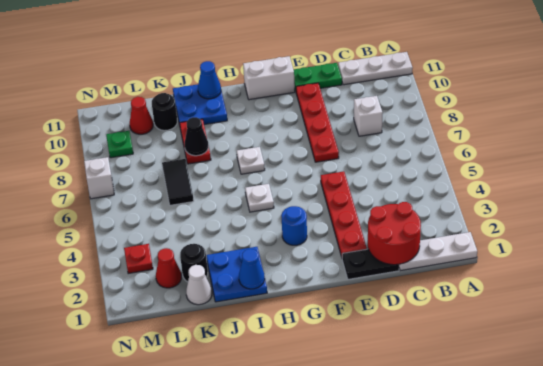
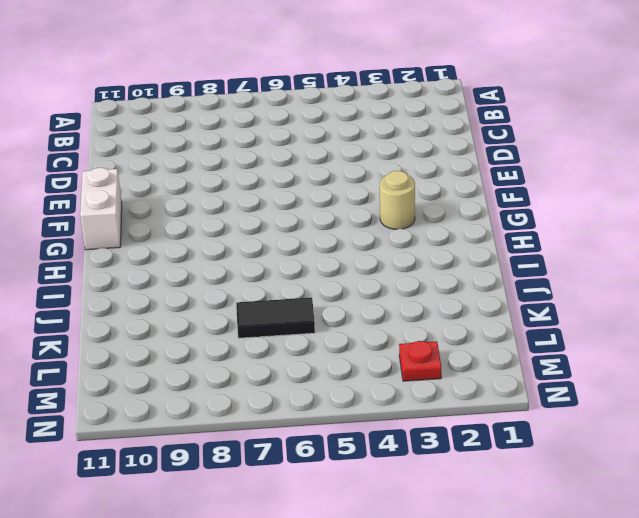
tan 1x1 round brick [380,171,415,229] -> blue 1x1 round brick [281,206,307,245]
none -> white 1x3 plate [399,232,477,271]
none -> white 1x3 plate [338,52,413,85]
none -> white 1x1 brick [354,96,383,136]

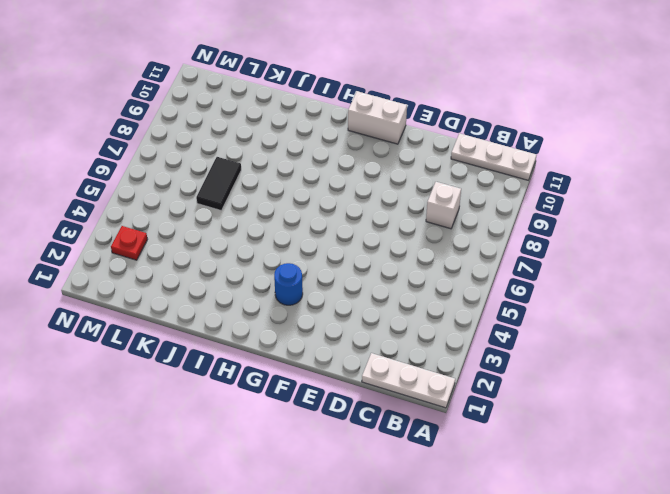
none -> black 1x2 plate [342,249,399,279]
none -> green 1x2 plate [293,63,342,91]
none -> red 1x4 plate [321,171,367,257]

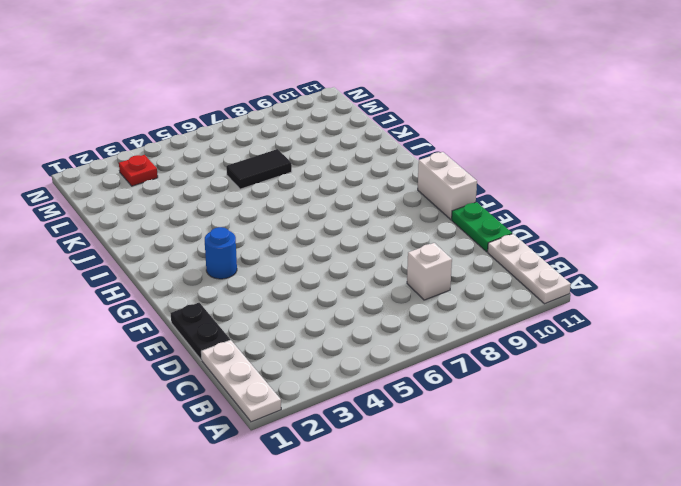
none -> red 1x4 plate [321,171,367,257]
none -> red 1x4 plate [296,83,339,162]
none -> white 1x1 plate [245,184,274,212]

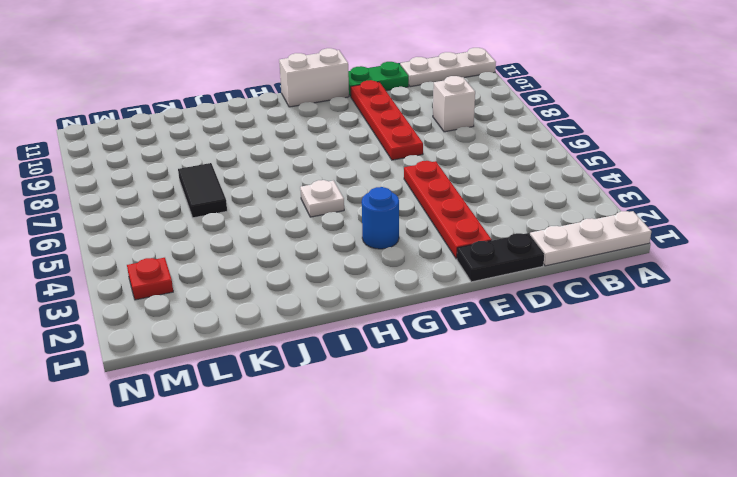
none -> white 1x1 plate [237,147,265,174]
none -> blue 2x2 plate [206,247,267,302]
none -> blue 2x2 plate [173,84,227,125]

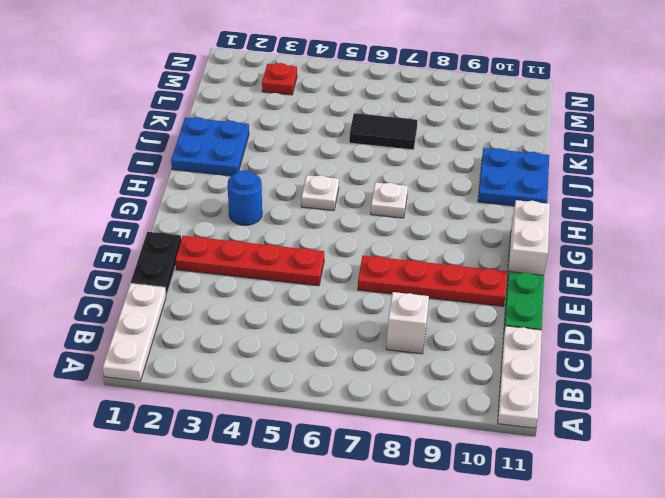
none -> red 1x2 plate [180,119,211,164]
none -> white 1x1 cone [186,265,212,305]
none -> black 1x1 round brick [180,244,208,282]

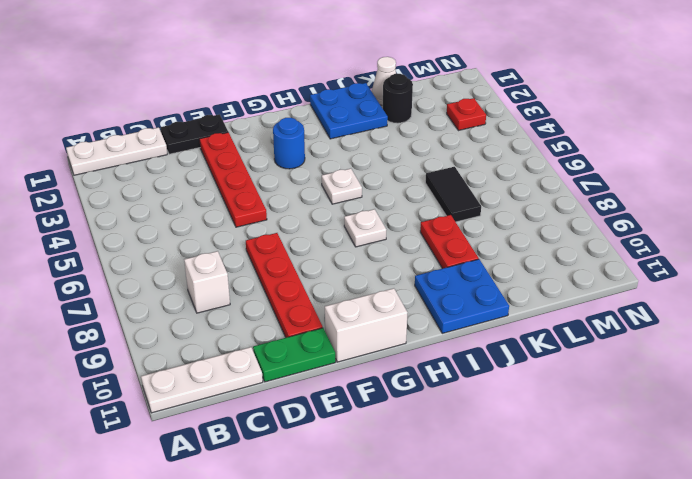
none -> black 1x1 round brick [152,93,177,131]
none -> red 1x1 cone [156,248,181,288]
none -> red 1x1 cone [130,97,153,134]

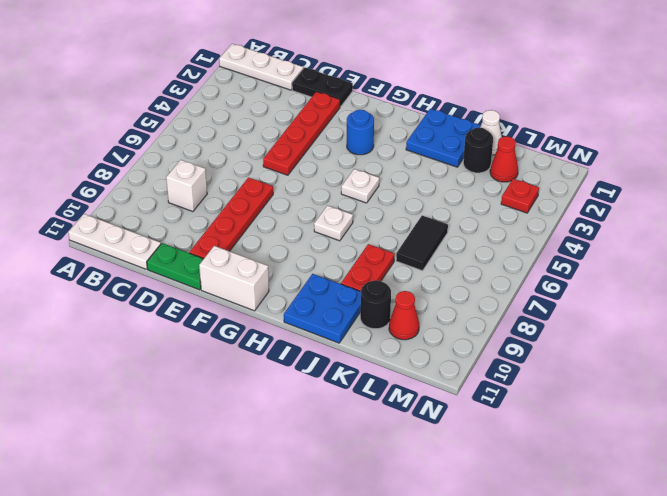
none -> green 1x1 plate [106,131,133,158]
none -> white 1x1 brick [84,157,114,199]
none -> red 2x2 round brick [368,202,421,265]

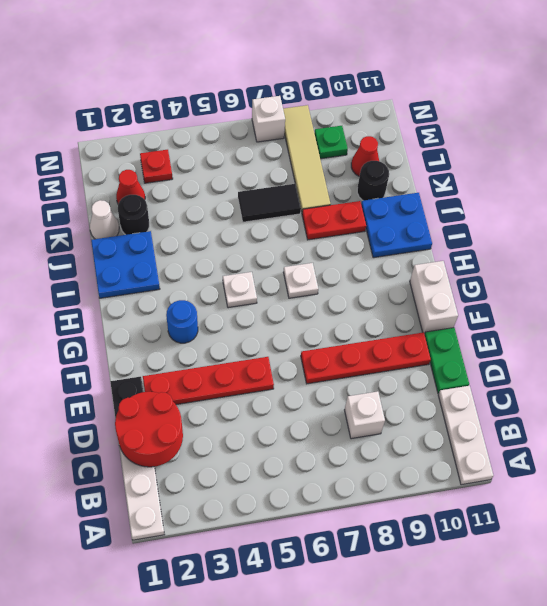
tan 1x4 tile [283,105,331,212] -> none
none -> blue 1x1 cone [239,249,265,289]
none -> blue 1x1 cone [198,61,221,99]
none -> black 1x1 cone [185,117,208,156]

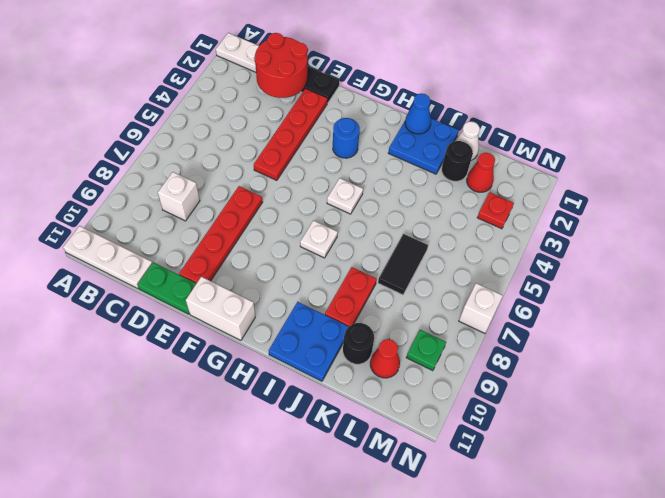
none -> blue 1x1 cone [198,61,221,99]
none -> black 1x1 cone [185,117,208,156]

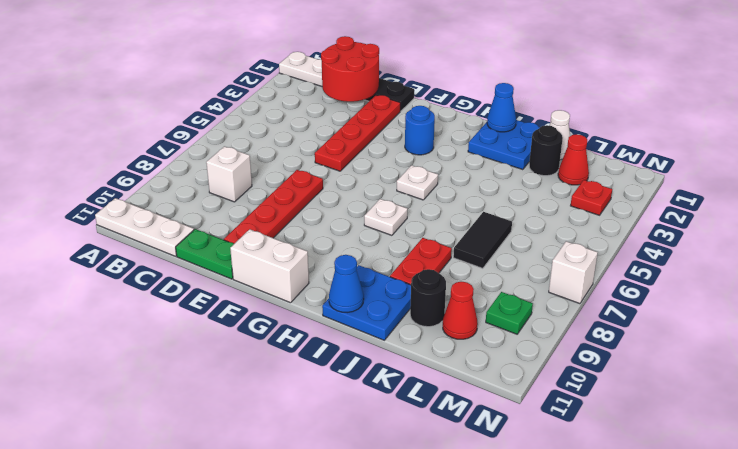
none -> black 1x1 cone [185,117,208,156]

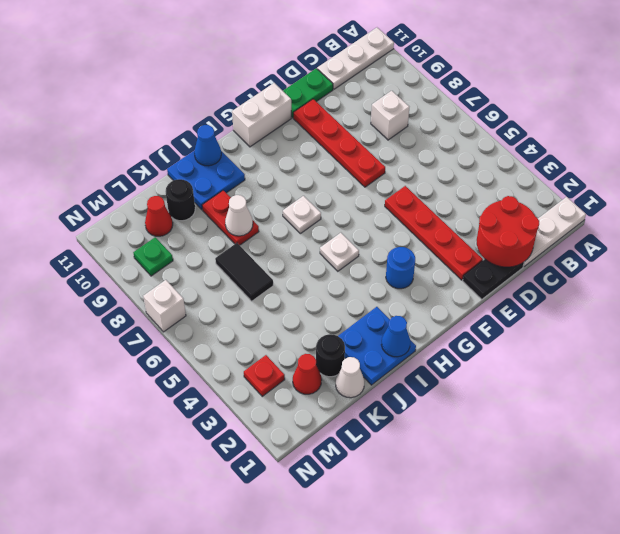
white 1x1 cone [225,195,253,236] -> black 1x1 cone [185,117,208,156]

